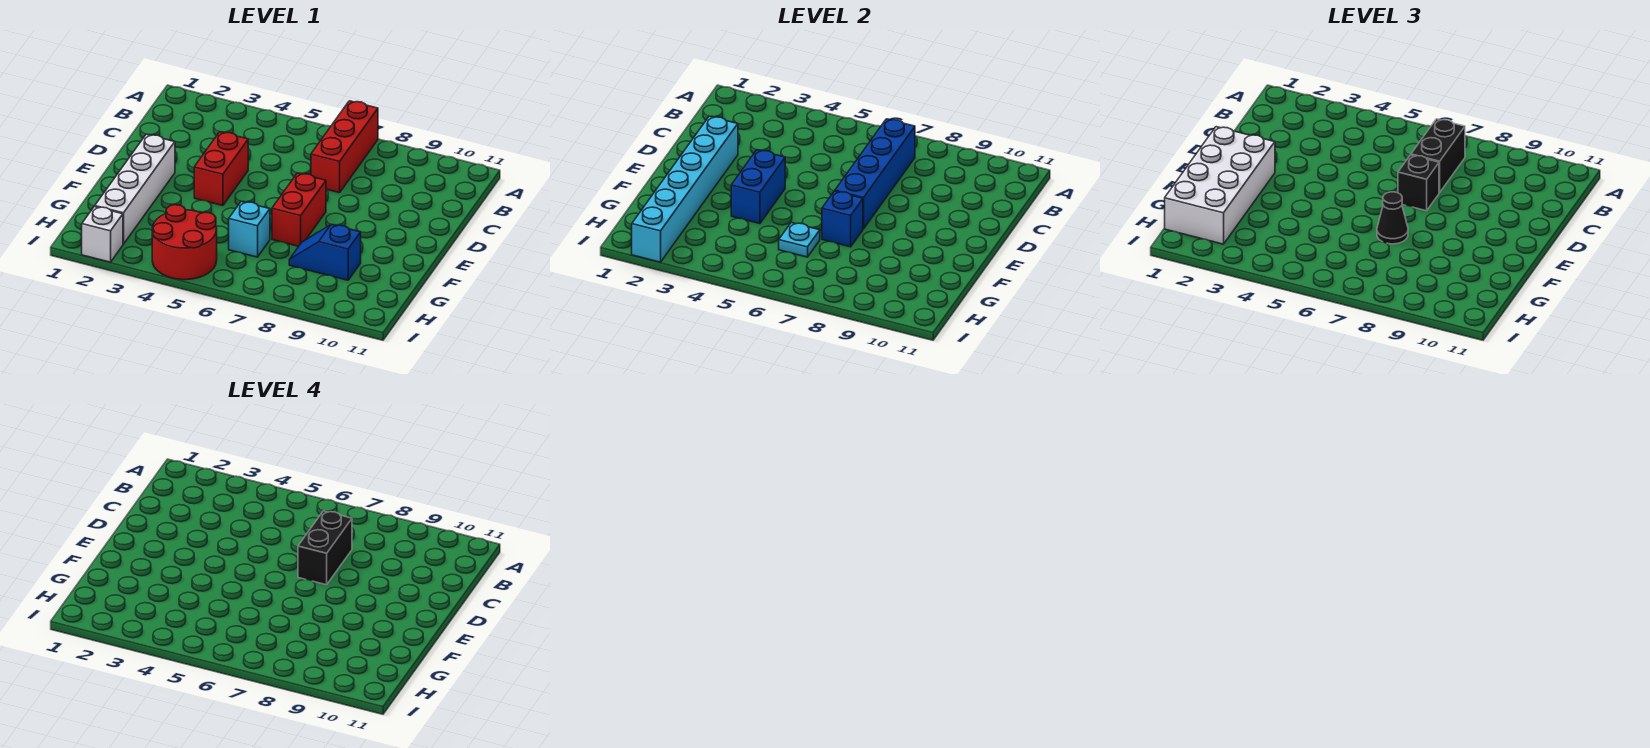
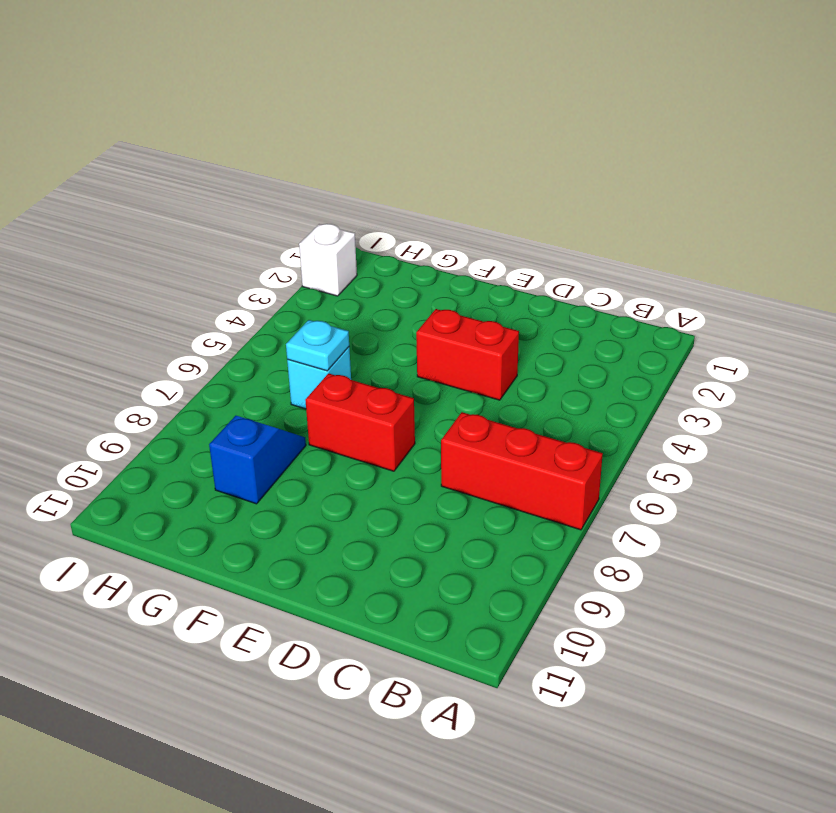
none -> white 1x4 brick [95,134,175,244]
none -> red 2x2 round brick [152,205,217,280]
none -> blue 1x4 brick [835,119,915,229]

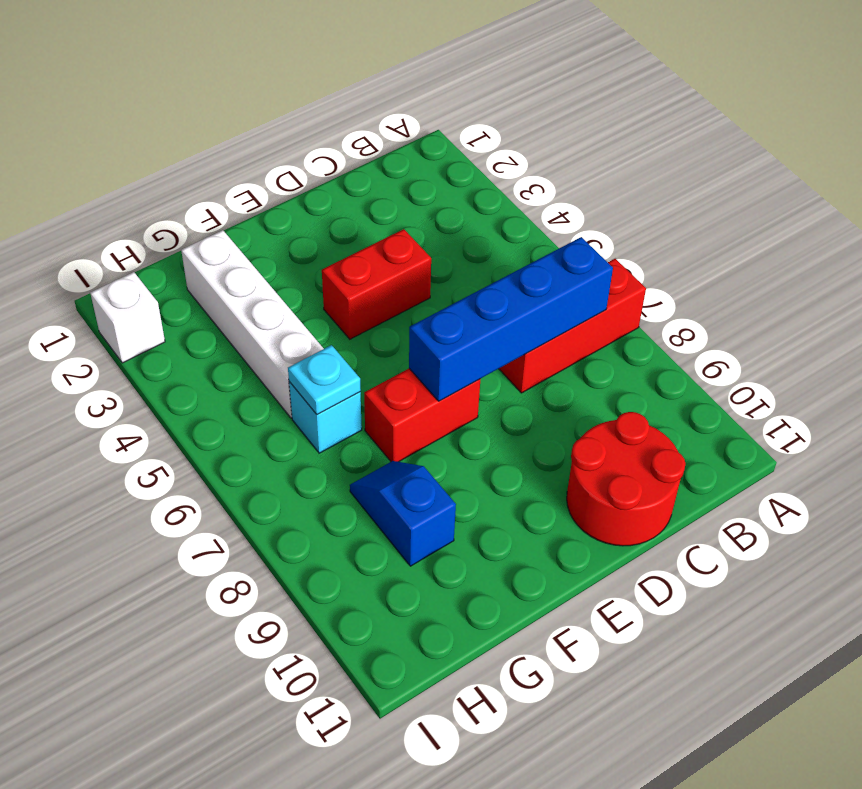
red 2x2 round brick [567,412,685,546] -> red 2x2 round brick moved to [152,205,217,280]
white 1x4 brick [181,230,324,418] -> white 1x4 brick turned to [95,134,175,244]
none -> cyan 1x6 brick [632,116,738,262]
none -> blue 1x2 brick [731,150,785,224]
none -> blue 1x1 brick [822,191,863,247]

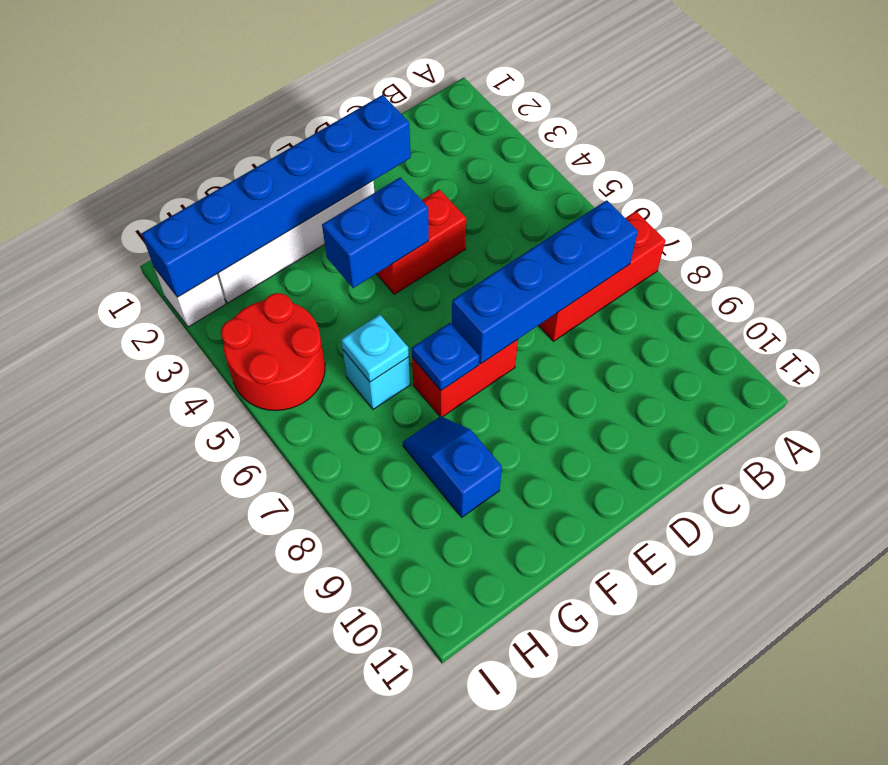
blue 1x6 brick [141,95,411,297] -> cyan 1x6 brick [632,116,738,262]
blue 1x1 plate [412,323,479,390] -> blue 1x1 brick [822,191,863,247]
none -> black 1x2 brick [1411,119,1465,193]
none -> black 1x1 brick [1398,155,1439,211]
none -> white 2x4 brick [1165,127,1275,244]

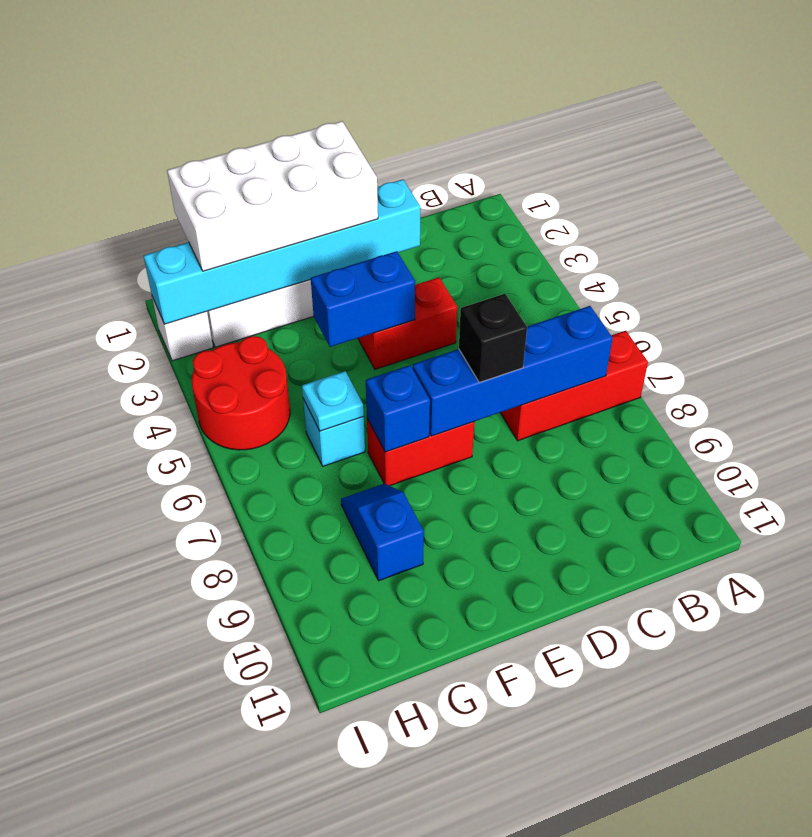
none -> black 1x2 brick [1411,119,1465,193]
none -> black 1x1 cone [1377,192,1408,244]
none -> black 1x2 brick [298,511,352,585]

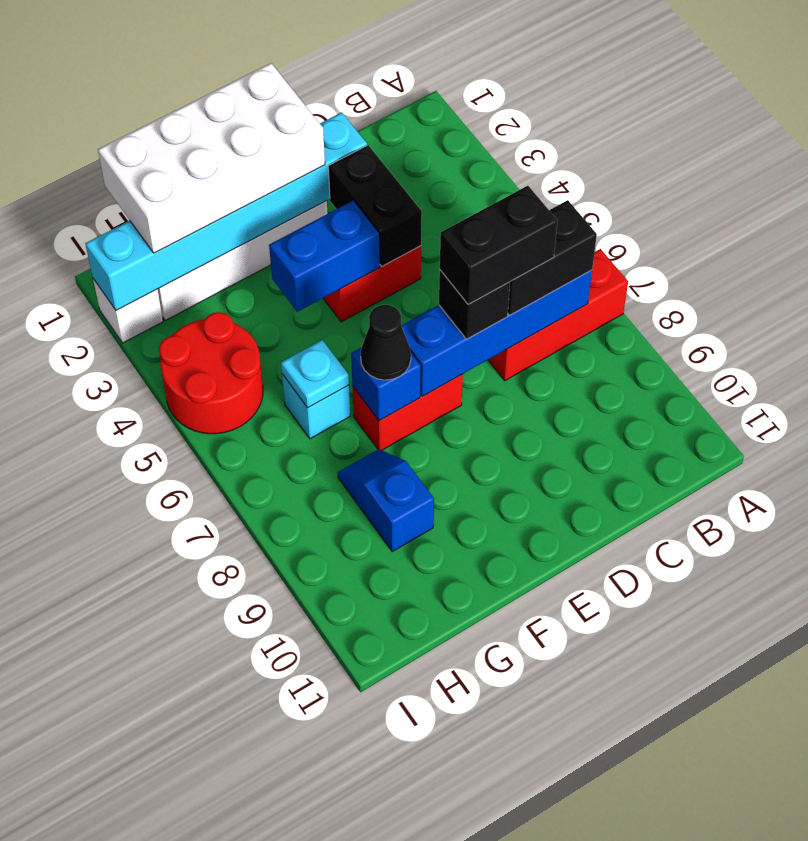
black 1x2 brick [328,145,422,266] -> none

